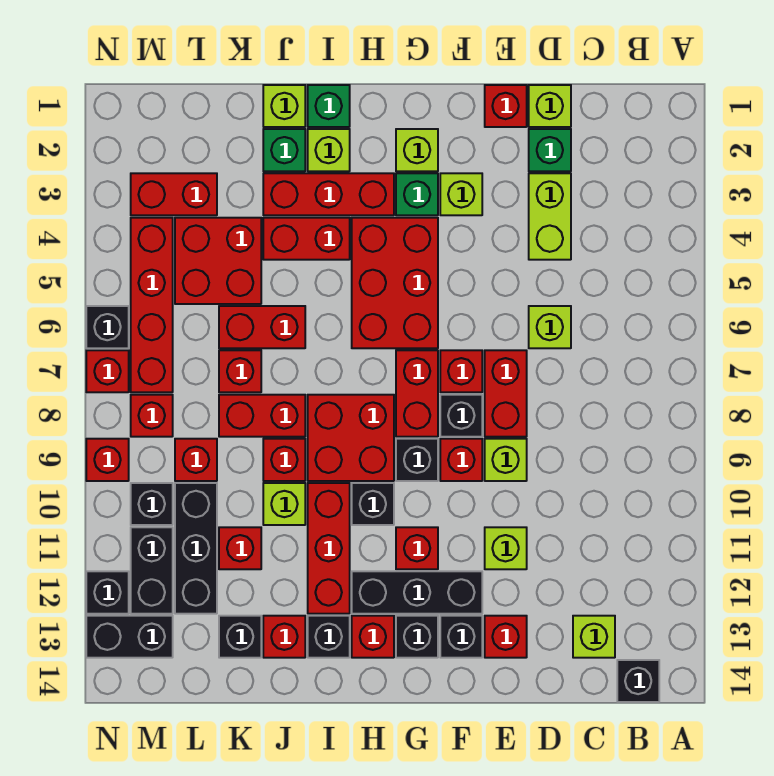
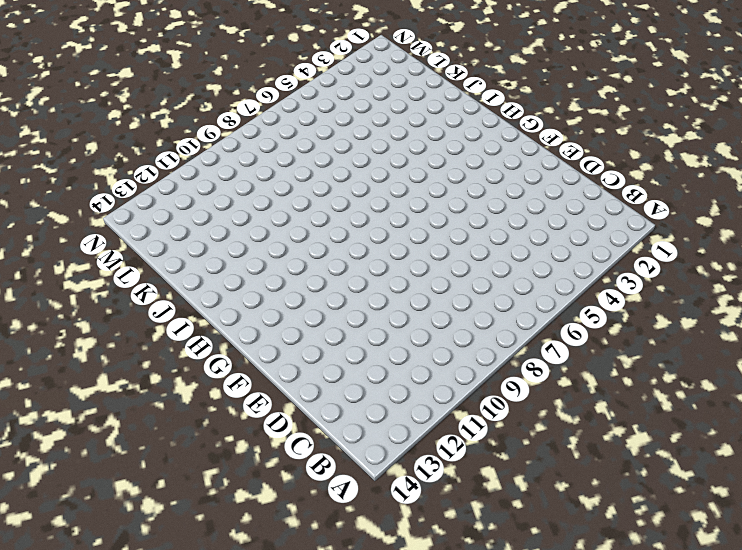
none -> black 1x1 brick [617,660,659,702]
none -> lime 1x1 brick [573,616,615,658]
none -> lime 1x1 brick [529,85,571,127]
none -> green 1x1 brick [529,129,571,171]

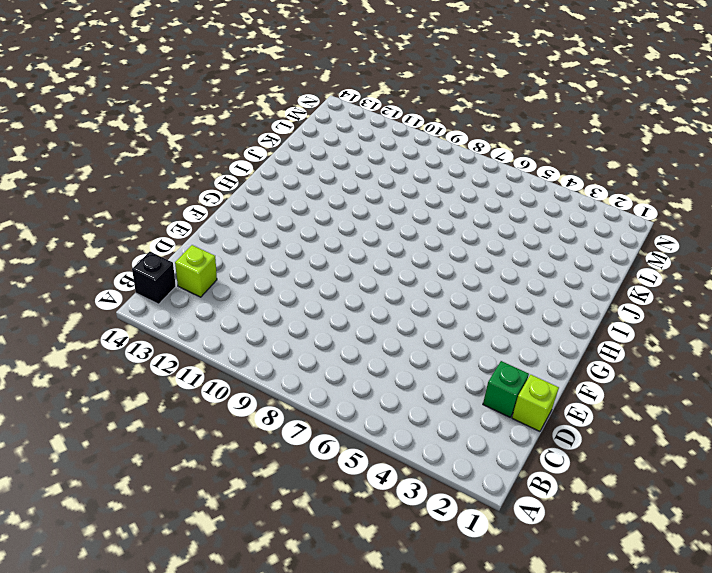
none -> lime 1x2 brick [529,173,571,260]
none -> lime 1x1 brick [529,306,571,348]
none -> red 1x1 brick [485,85,527,127]
none -> red 1x2 brick [485,350,527,437]

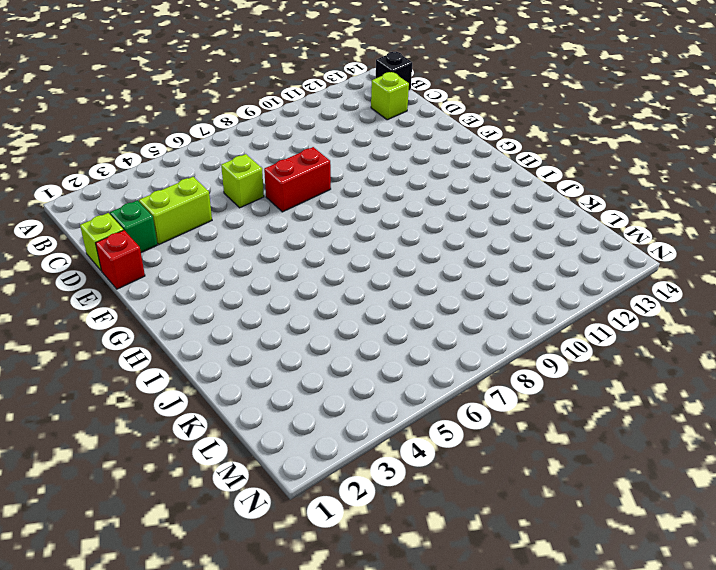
none -> lime 1x1 brick [485,439,527,481]
none -> lime 1x1 brick [485,527,527,569]
none -> red 1x1 brick [485,616,527,658]
none -> lime 1x1 brick [440,173,482,215]

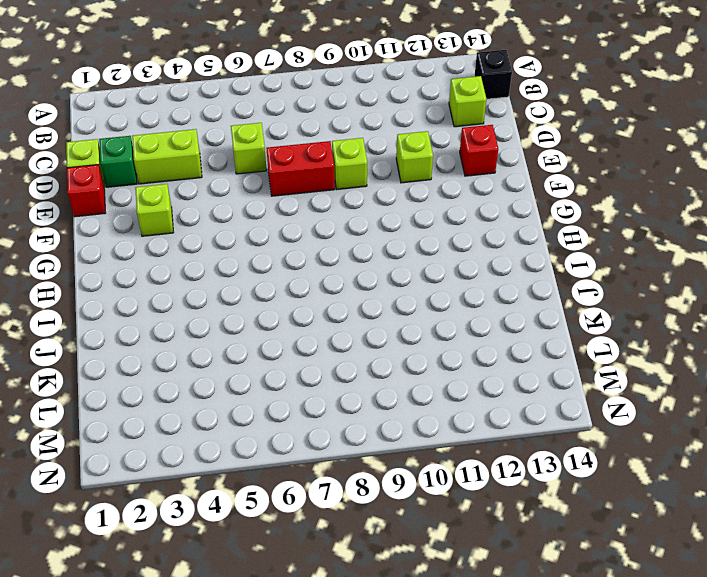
none -> red 1x1 brick [440,350,482,392]
none -> black 1x1 brick [440,395,482,437]
none -> red 1x1 brick [440,439,482,481]
none -> black 1x3 brick [352,571,482,614]

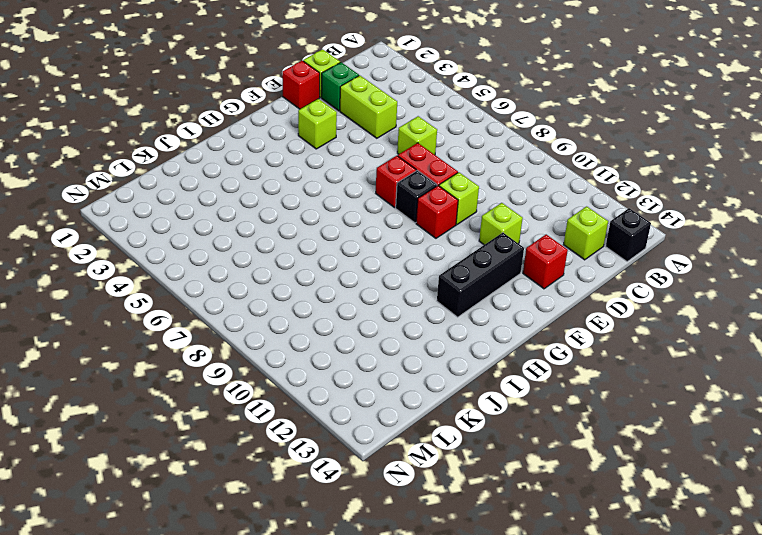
none -> black 1x1 brick [440,616,482,658]
none -> lime 1x1 brick [396,129,438,171]
none -> green 1x1 brick [396,173,438,215]
none -> red 2x3 brick [352,218,438,348]

